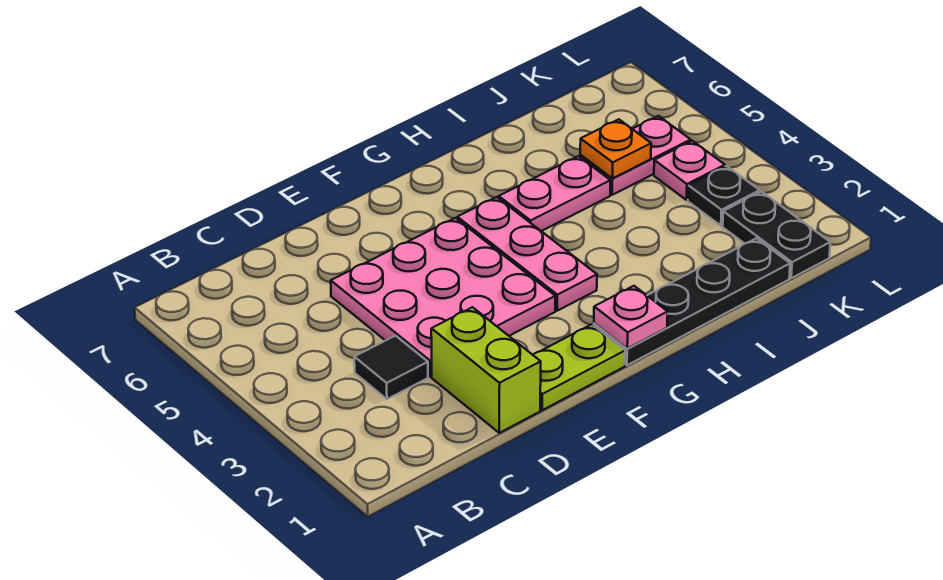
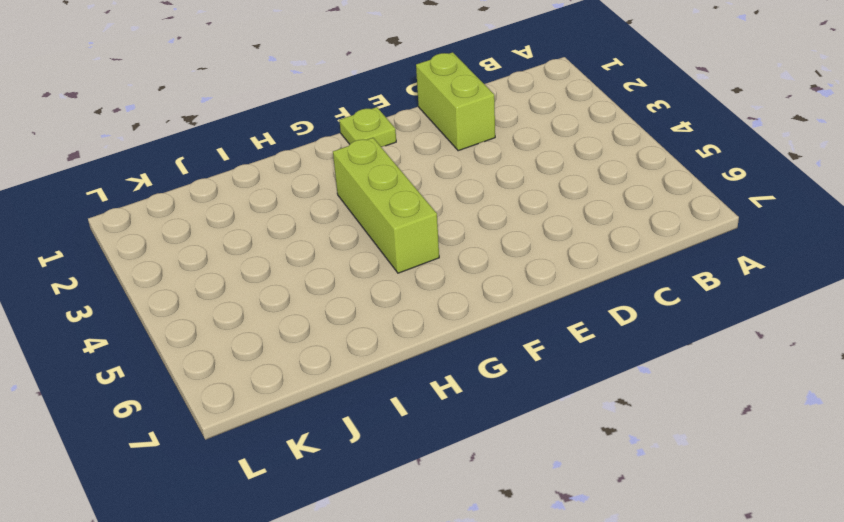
lime 1x1 plate [339,107,396,147] -> lime 1x2 plate [533,324,625,410]
lime 1x3 brick [333,138,439,273] -> pink 1x3 plate [457,197,597,311]
none -> black 1x1 tile [354,336,428,399]
none -> pink 3x3 plate [331,218,555,377]
none -> black 1x4 plate [594,238,790,365]

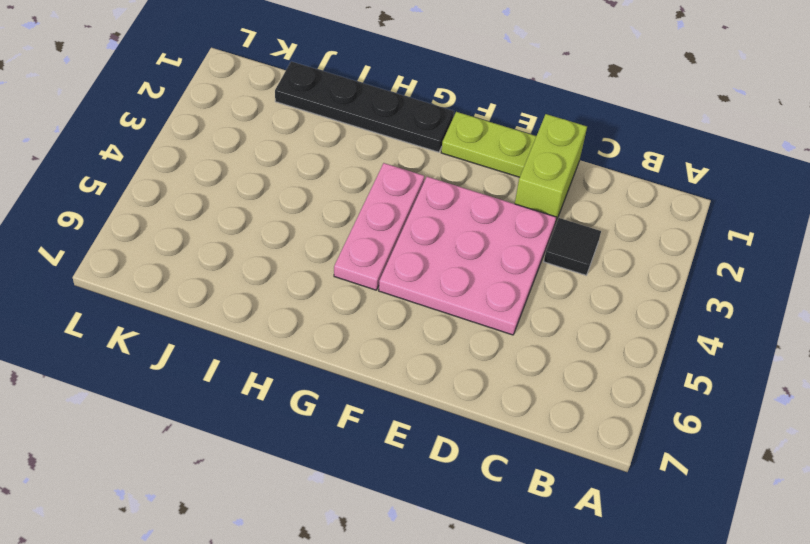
none -> pink 1x2 plate [499,156,610,231]
none -> pink 1x2 plate [580,116,691,195]
none -> black 1x2 plate [723,192,830,278]

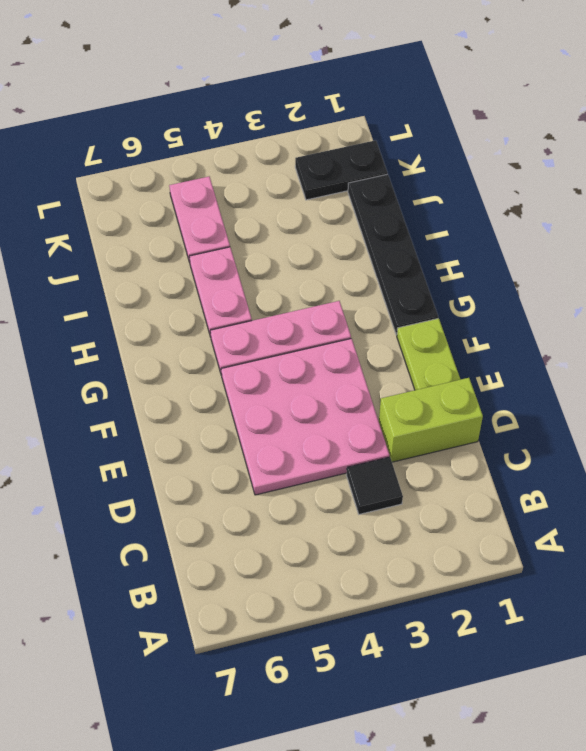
none -> black 1x1 plate [688,166,760,226]
none -> pink 1x1 plate [654,141,725,200]
none -> pink 1x1 plate [594,286,668,349]

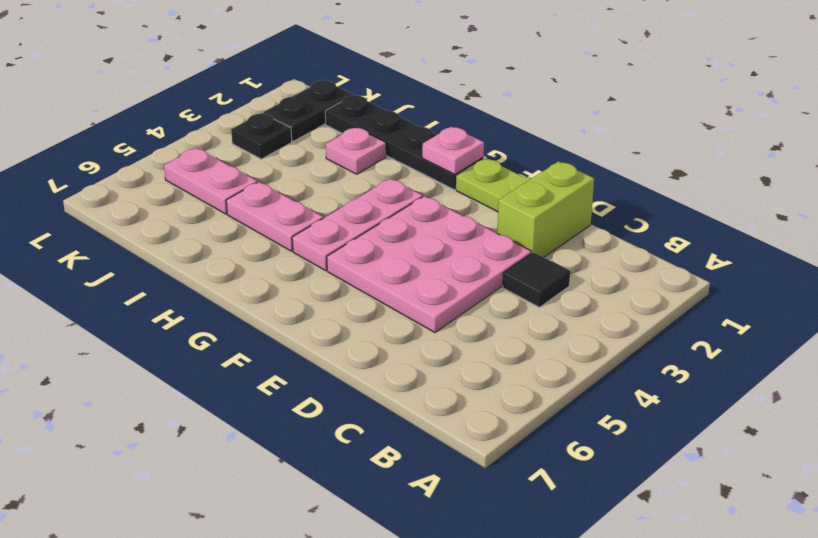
pink 1x1 plate [326,127,386,174] -> pink 1x1 plate moved to [654,141,725,200]
none -> orange 1x1 plate [580,119,651,178]

